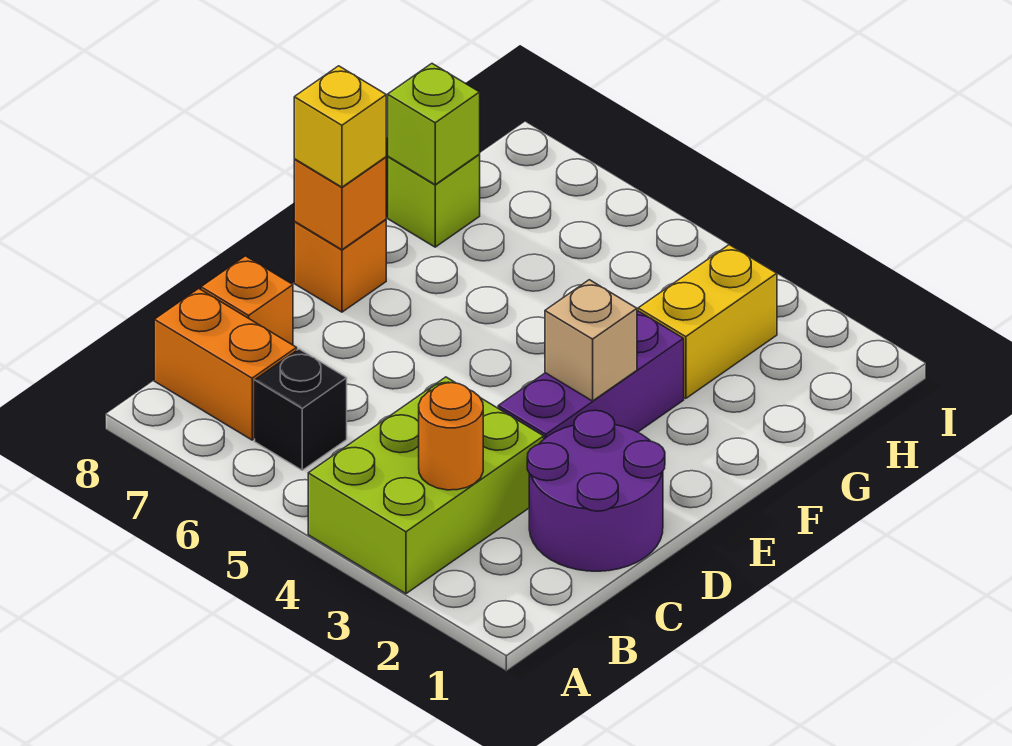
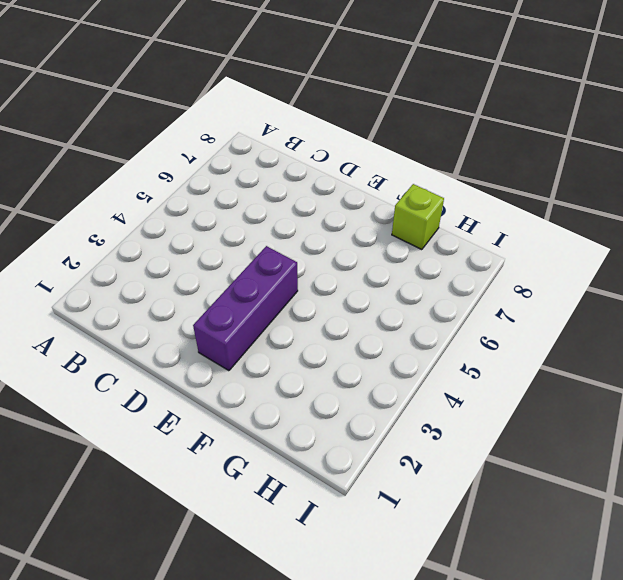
purple 1x3 brick [193,246,298,371] -> purple 1x3 brick turned to [498,311,684,439]
none -> lime 2x3 brick [308,377,544,594]
none -> black 1x1 brick [255,349,347,470]
none -> orange 1x2 brick [154,289,297,440]

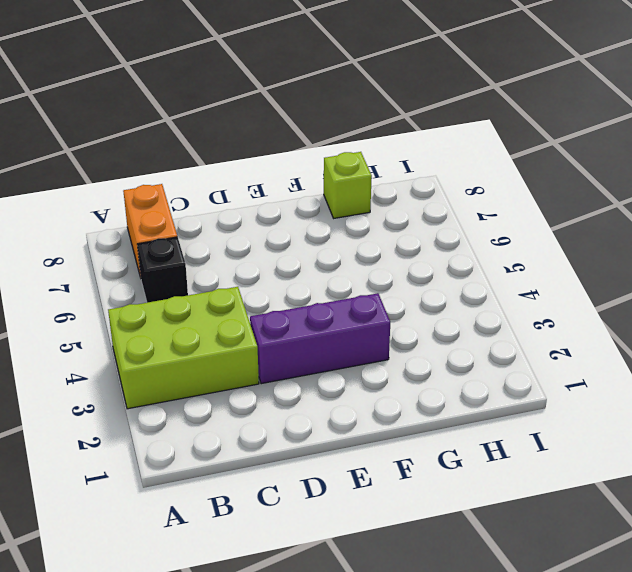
none -> purple 2x2 round brick [527,410,665,571]
none -> orange 1x1 brick [201,256,293,345]
none -> orange 1x1 brick [294,220,386,312]

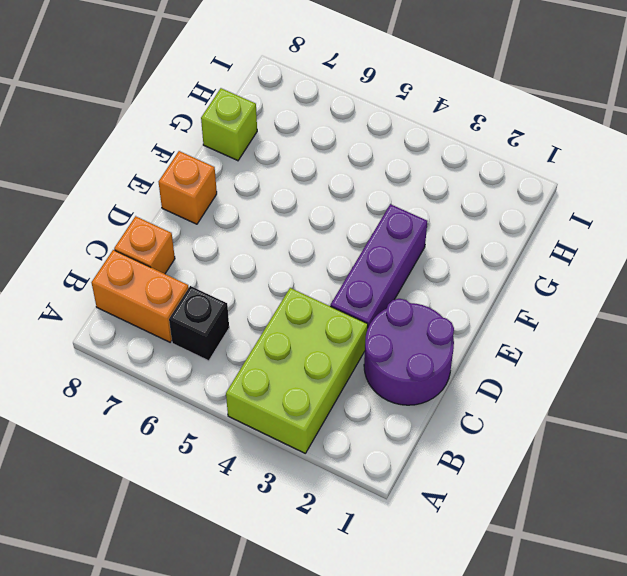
none -> yellow 1x2 brick [638,245,777,398]
none -> orange 1x1 round brick [419,383,483,490]
none -> tan 1x1 brick [545,280,637,401]

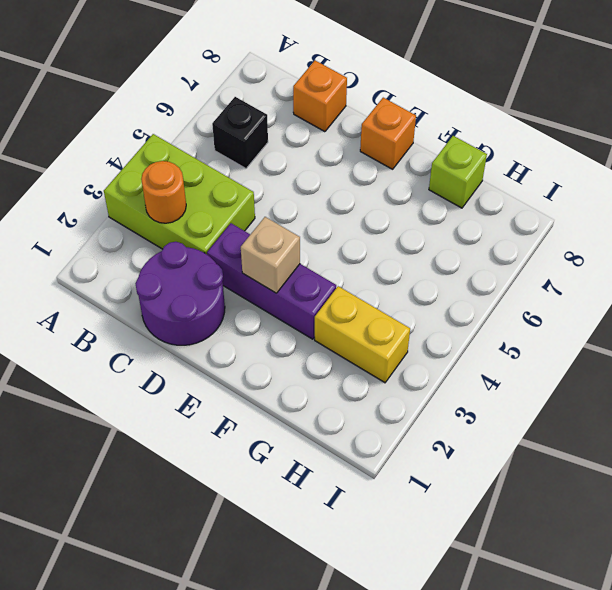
none -> orange 1x2 brick [154,289,297,440]
none -> orange 1x1 brick [294,157,386,250]
none -> lime 1x1 brick [388,64,480,185]

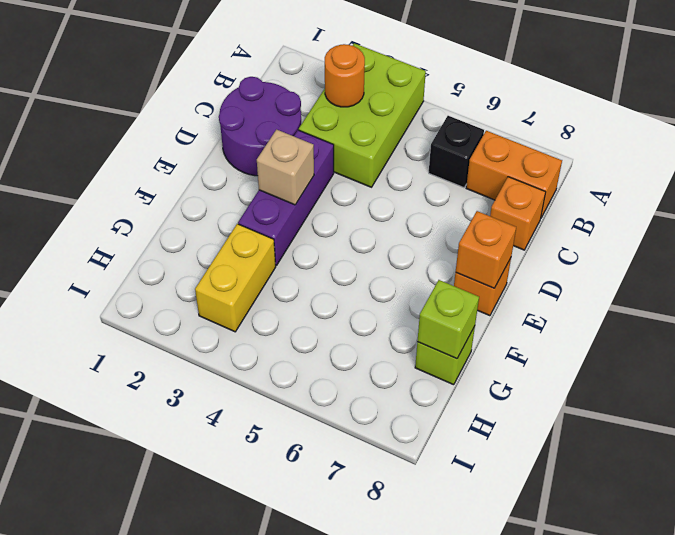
none -> yellow 1x1 brick [294,66,386,187]

